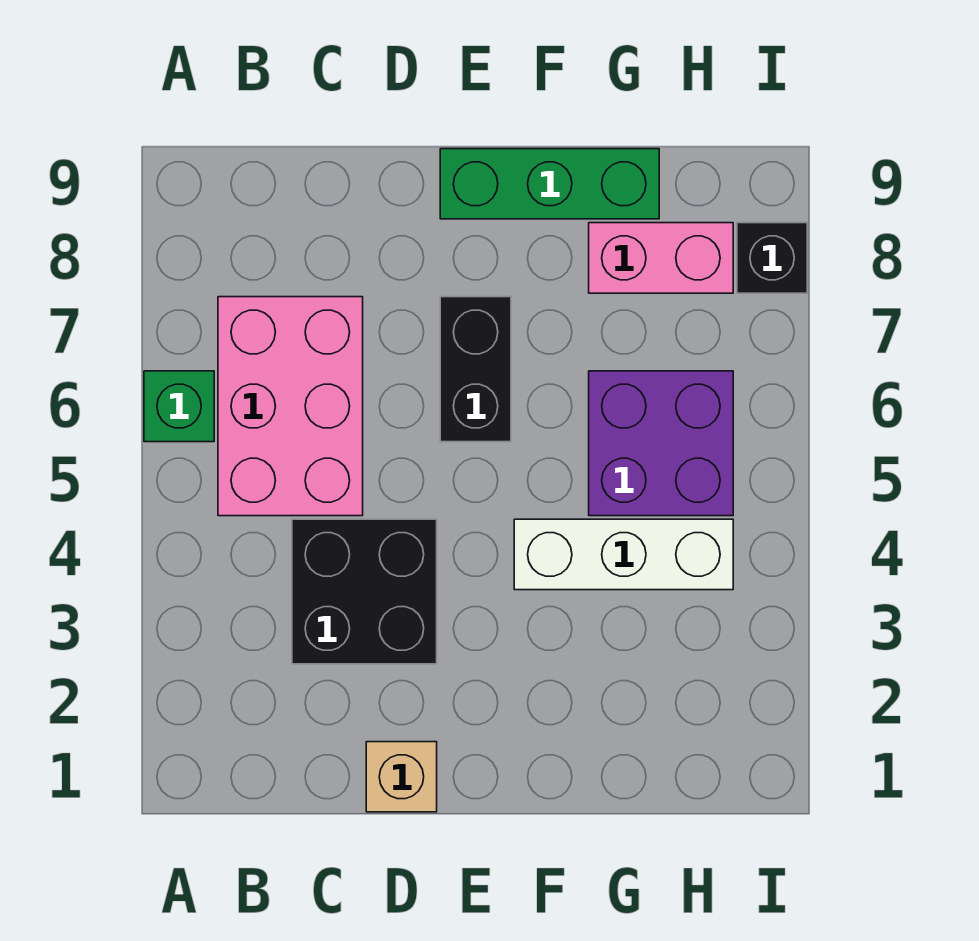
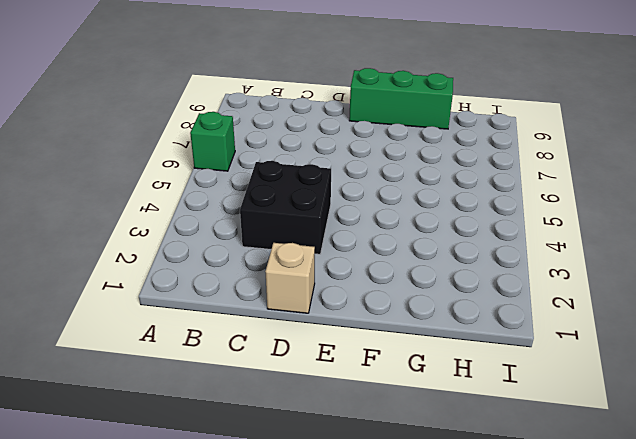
none -> pink 2x3 brick [218,297,363,516]
none -> black 1x2 brick [440,297,511,442]

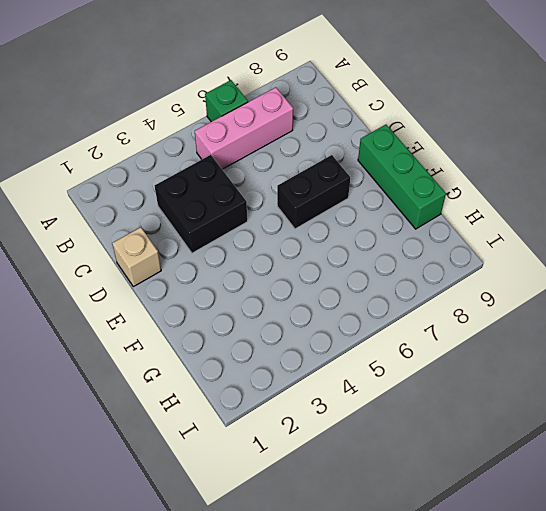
pink 1x3 brick [195,87,293,169] -> pink 2x3 brick [218,297,363,516]
none -> white 1x3 brick [514,519,733,590]
none -> purple 2x2 brick [589,371,733,516]

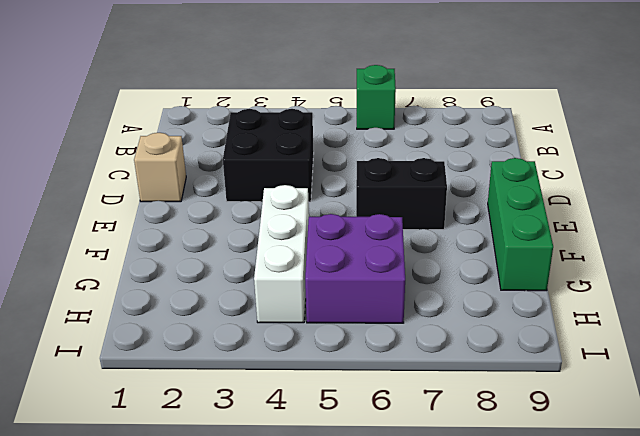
none -> pink 2x3 brick [218,297,363,516]
none -> pink 1x2 brick [589,223,733,293]

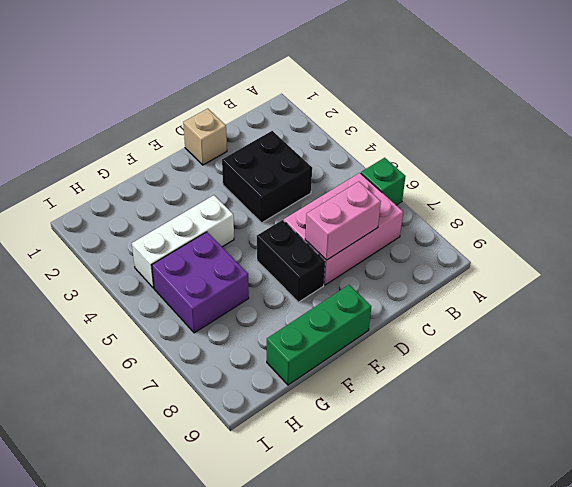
pink 2x3 brick [284,173,403,285] -> pink 2x3 brick turned to [218,297,363,516]
pink 1x2 brick [305,182,381,260] -> pink 1x2 brick moved to [589,223,733,293]
none -> black 1x1 brick [737,223,807,293]

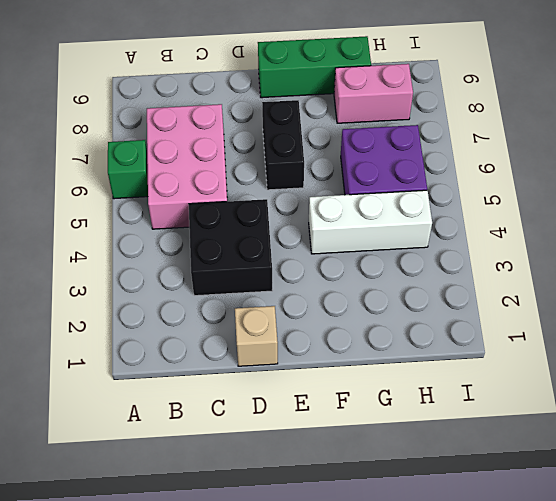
none -> black 1x1 brick [737,223,807,293]

